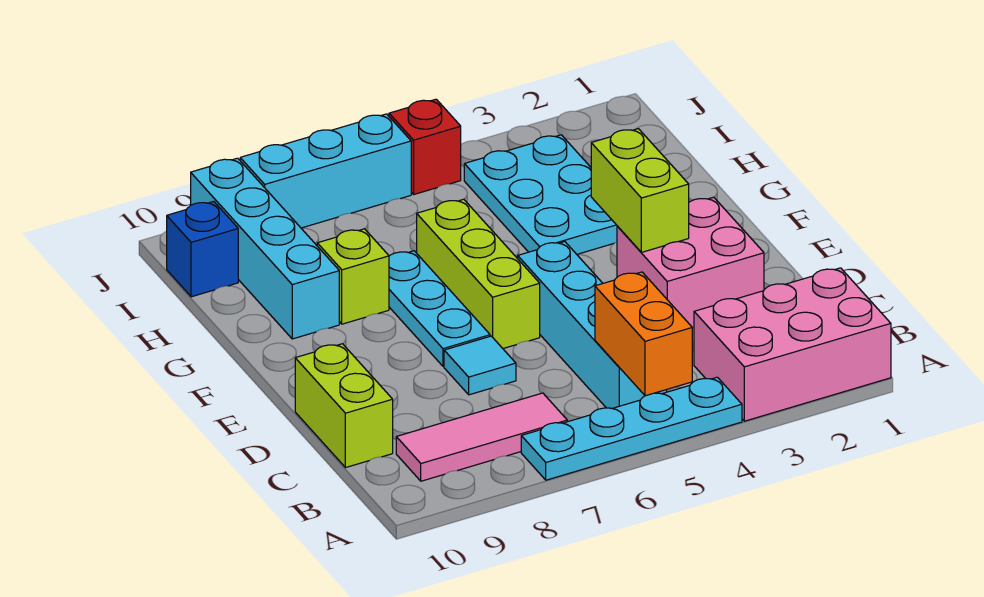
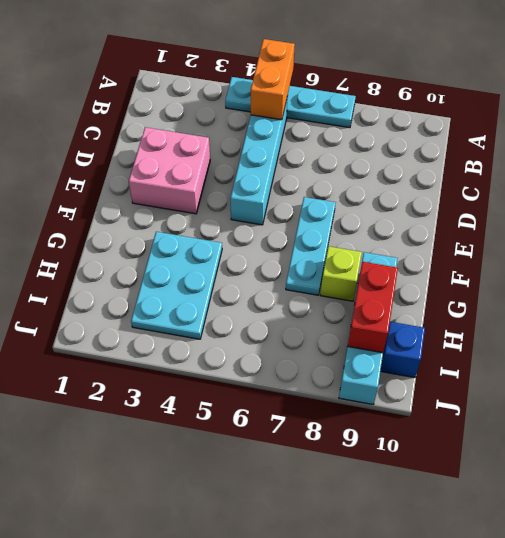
red 1x2 brick [348,262,398,353] -> none
none -> pink 2x3 brick [694,268,891,421]
none -> pink 1x3 tile [396,393,567,481]
none -> lime 1x2 brick [295,344,393,468]

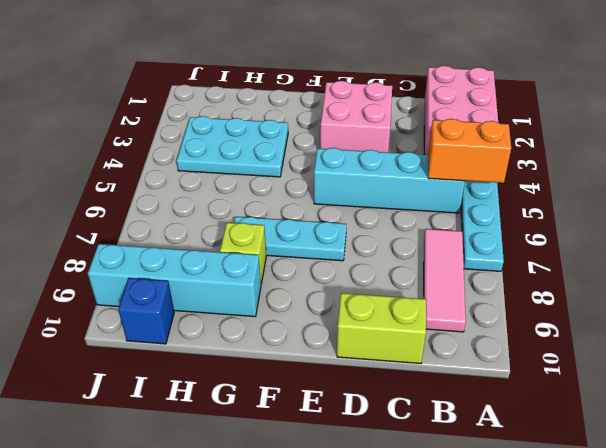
none -> cyan 1x1 tile [444,336,516,395]
none -> lime 1x3 brick [417,199,540,349]
none -> red 1x1 brick [389,99,461,194]

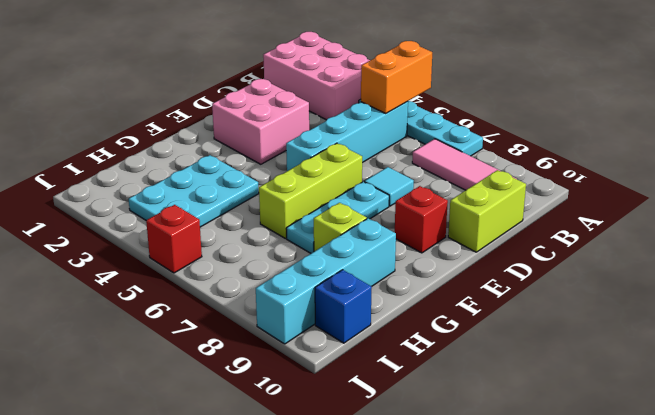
red 1x1 brick [395,186,448,253] -> none
none -> cyan 1x3 brick [240,114,411,228]
none -> lime 1x2 brick [591,129,689,252]

